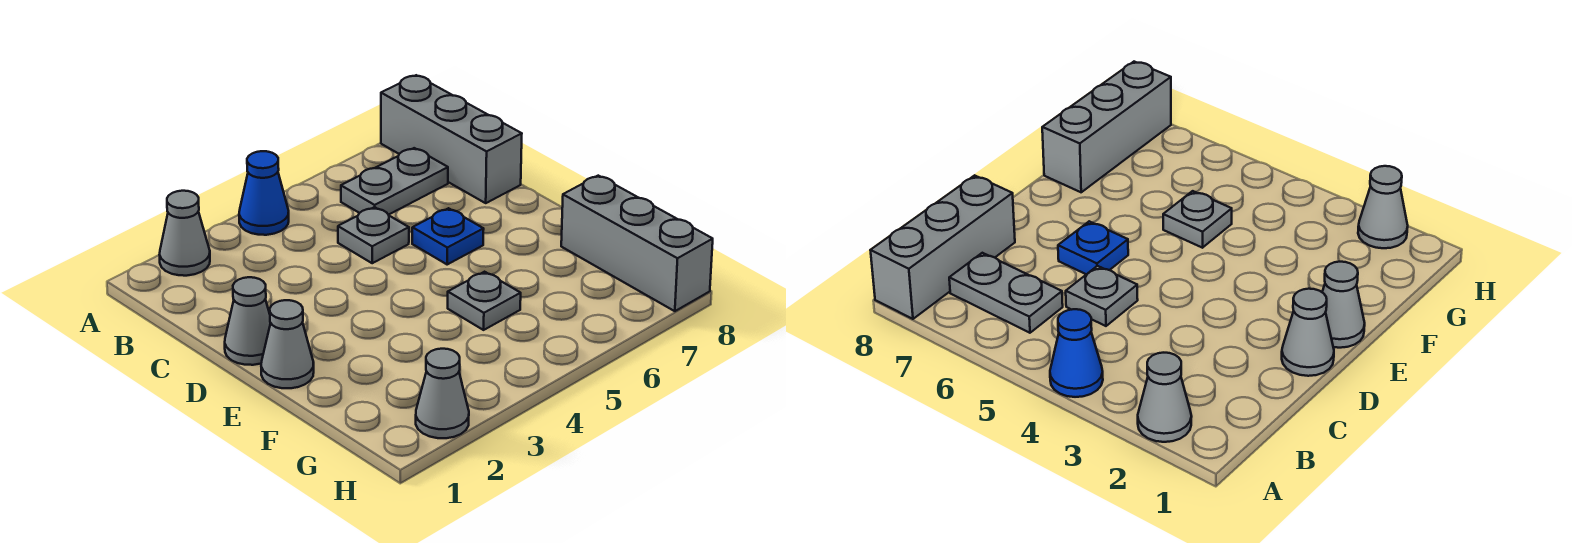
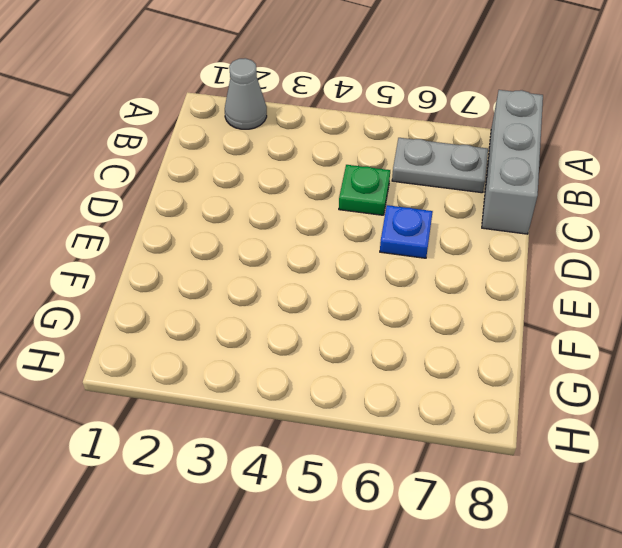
green 1x1 plate [339,165,390,215] -> grey 1x1 plate [338,207,409,263]
none -> blue 1x1 cone [239,151,289,235]
none -> grey 1x1 cone [225,277,270,365]

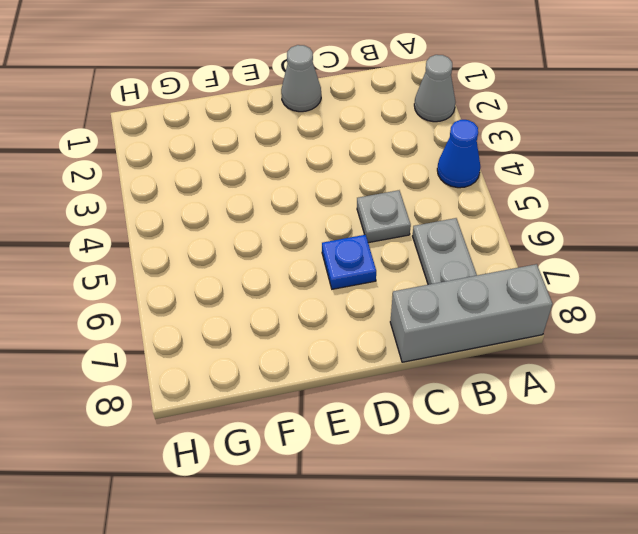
none -> grey 1x1 cone [261,300,314,388]
none -> grey 1x1 plate [448,272,521,330]

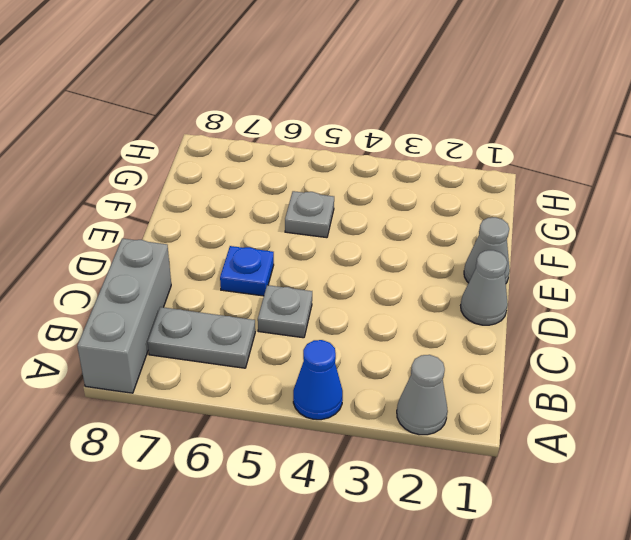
none -> grey 1x3 brick [561,176,713,311]
none -> grey 1x1 cone [416,349,469,438]

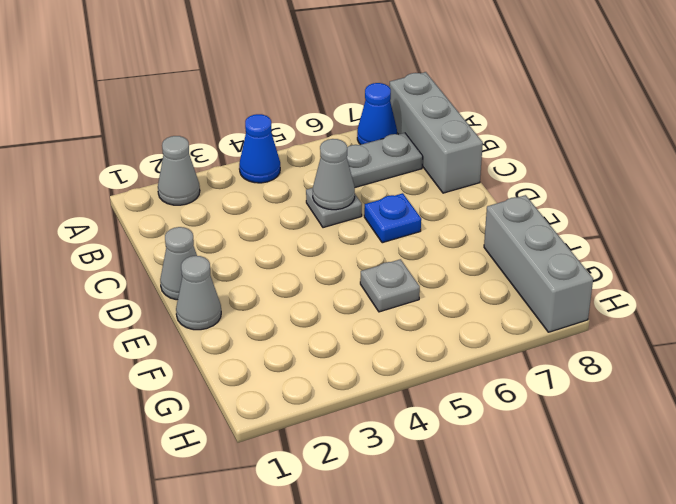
blue 1x1 cone [357,83,397,145] -> none
grey 1x1 cone [313,139,355,210] -> grey 1x1 cone moved to [416,349,469,438]

